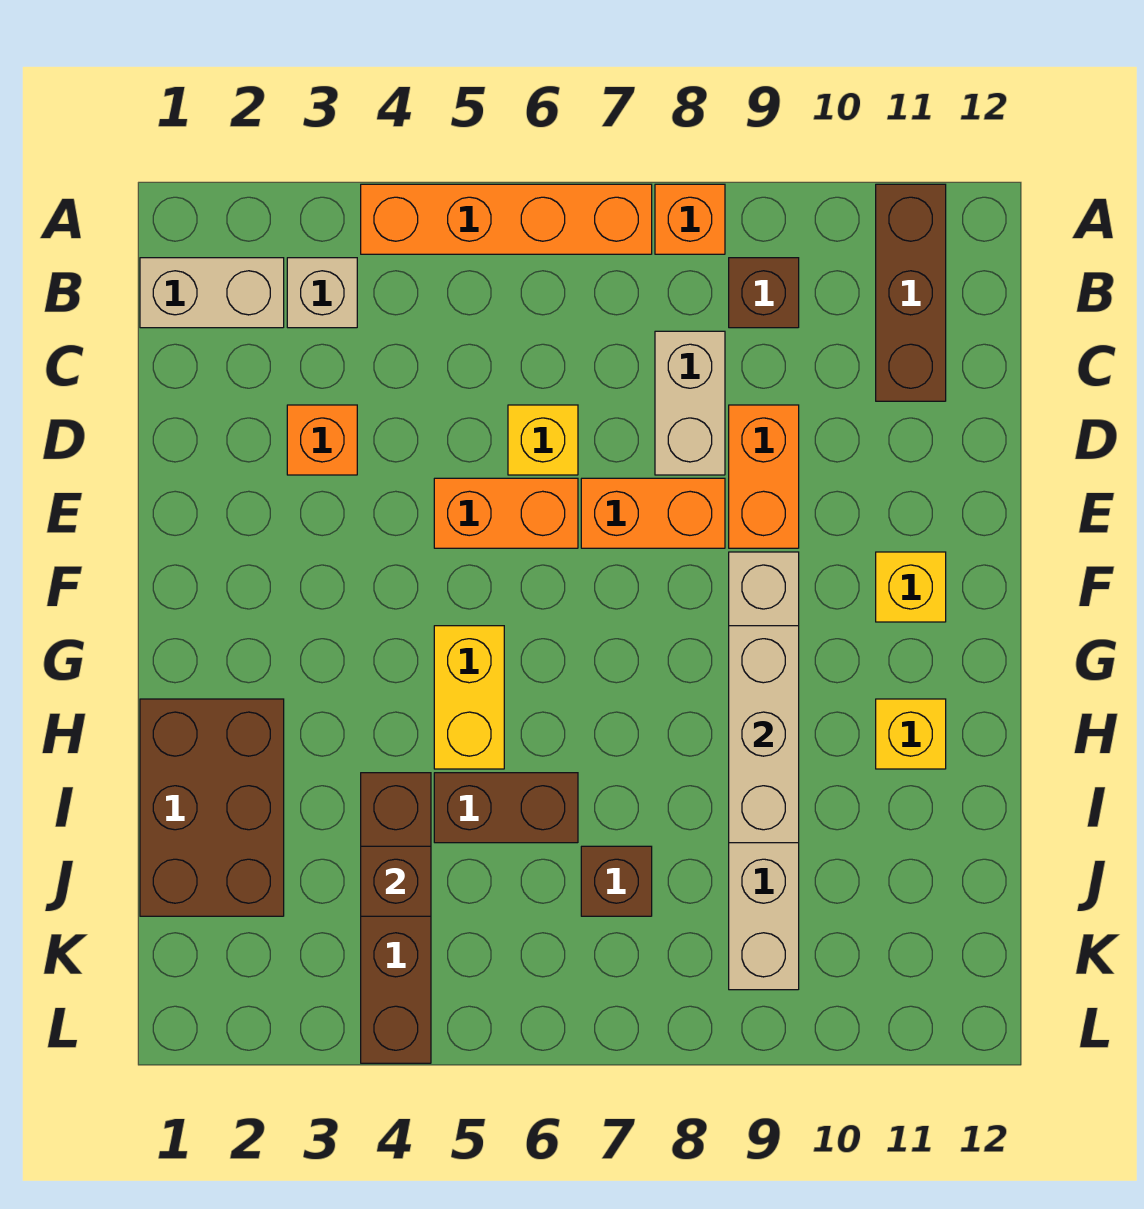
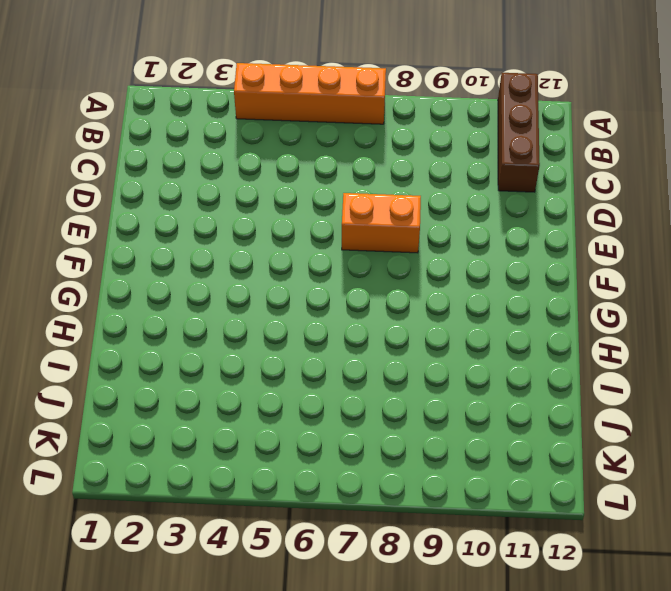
none -> orange 1x1 brick [655,184,725,254]
none -> tan 1x2 brick [140,258,284,328]
none -> tan 1x1 brick [287,258,357,328]

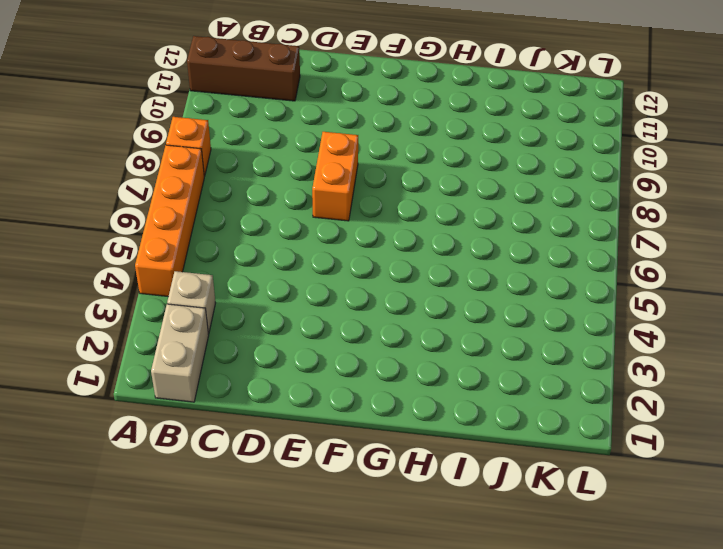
none -> brown 1x1 brick [729,258,799,328]
none -> tan 1x2 brick [655,331,725,475]
none -> orange 1x1 brick [287,405,357,475]

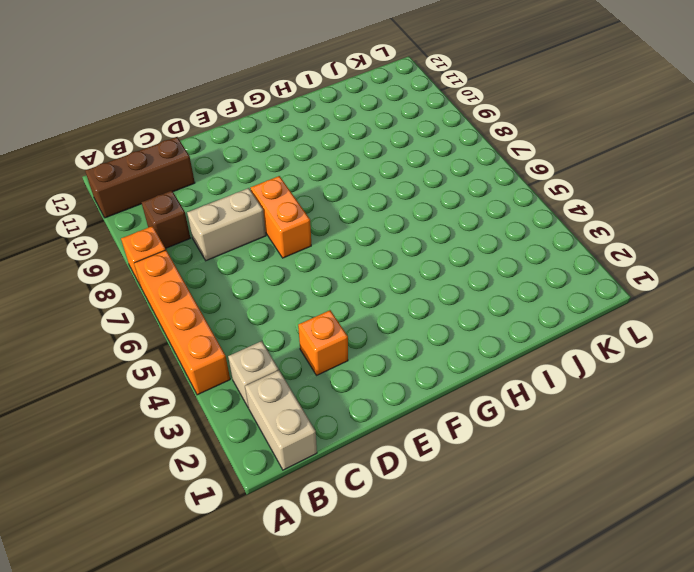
none -> yellow 1x1 brick [508,405,578,475]
none -> orange 1x2 brick [729,405,799,548]
none -> orange 1x2 brick [434,478,578,548]

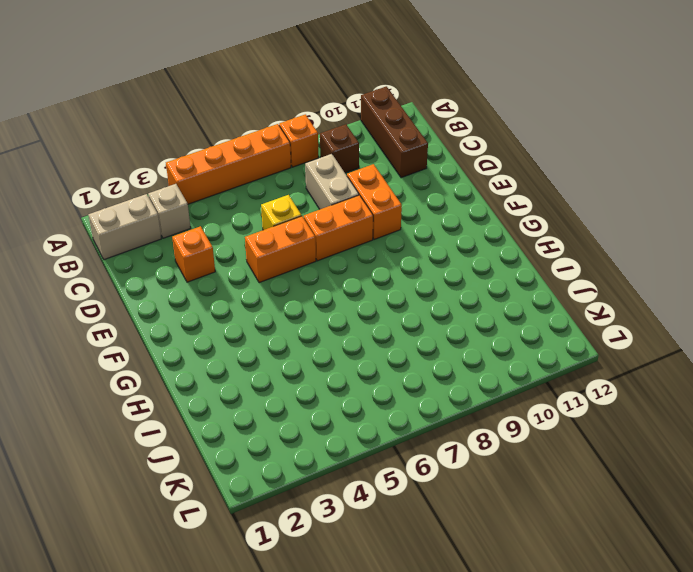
none -> tan 1x6 brick [729,552,799,990]
none -> yellow 1x1 brick [876,552,946,622]
none -> yellow 1x2 brick [434,626,504,769]

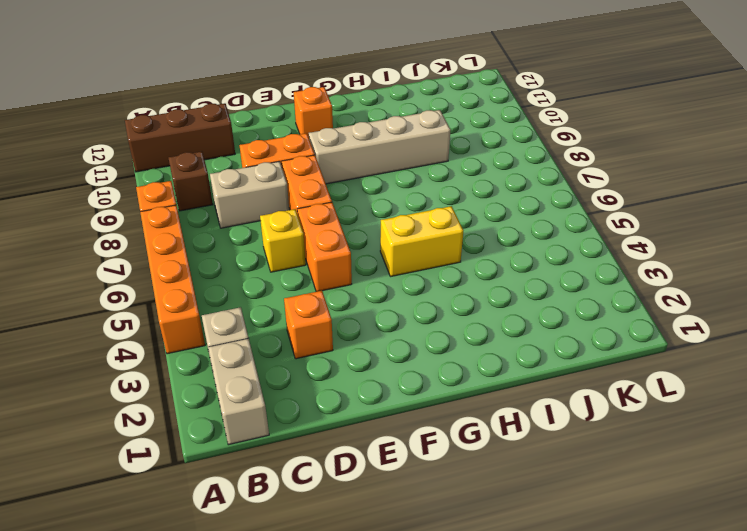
tan 1x4 brick [309,110,451,184] -> tan 1x6 brick [729,552,799,990]
orange 1x1 brick [294,87,333,137] -> yellow 1x1 brick [876,552,946,622]
none -> brown 2x3 brick [140,699,284,916]
none -> yellow 1x1 brick [876,699,946,769]
none -> brown 1x4 brick [361,773,431,1063]

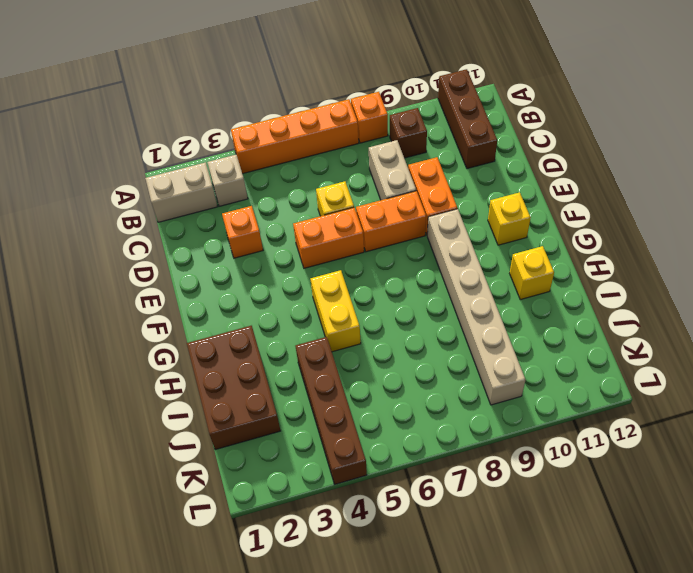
none -> brown 1x2 brick [434,773,578,843]
none -> brown 1x1 brick [581,846,652,916]
none -> tan 1x3 brick [729,626,799,843]

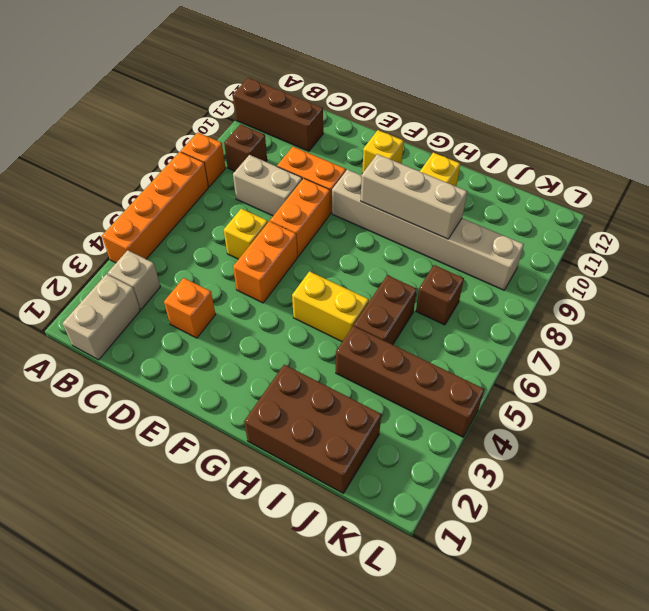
none -> brown 1x1 brick [361,846,431,916]

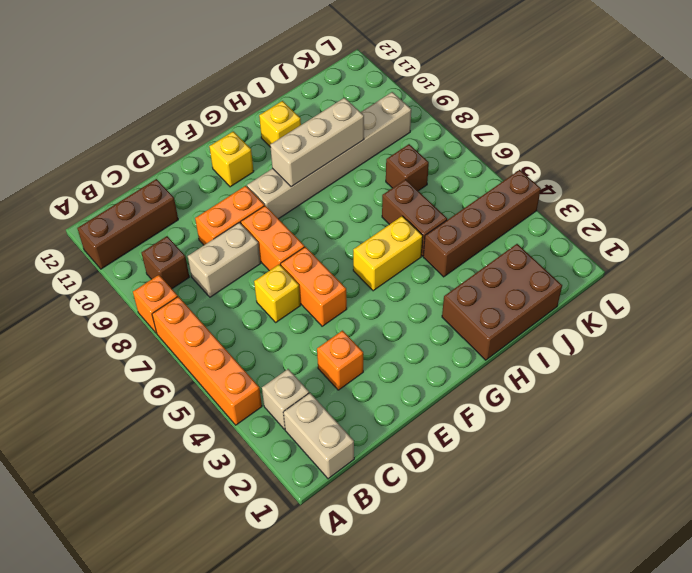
none -> brown 1x1 brick [361,846,431,916]

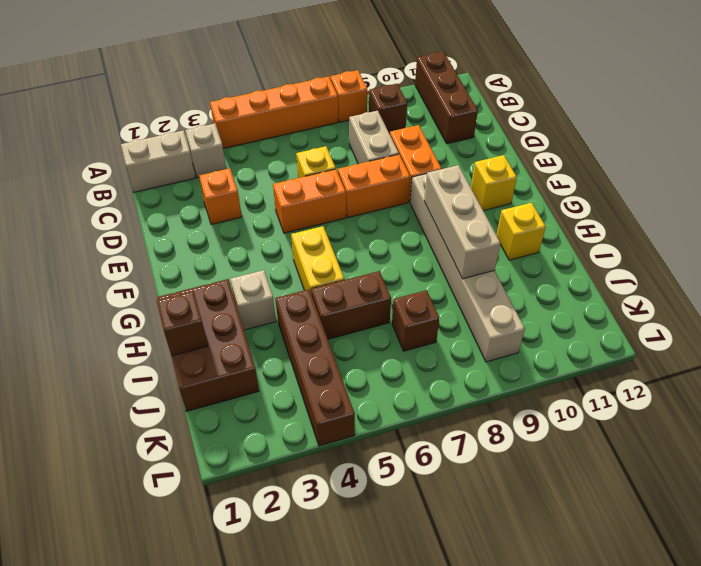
tan 1x1 brick [230,270,276,330] -> none
brown 1x1 brick [157,291,208,356] -> brown 1x1 brick moved to [361,846,431,916]

